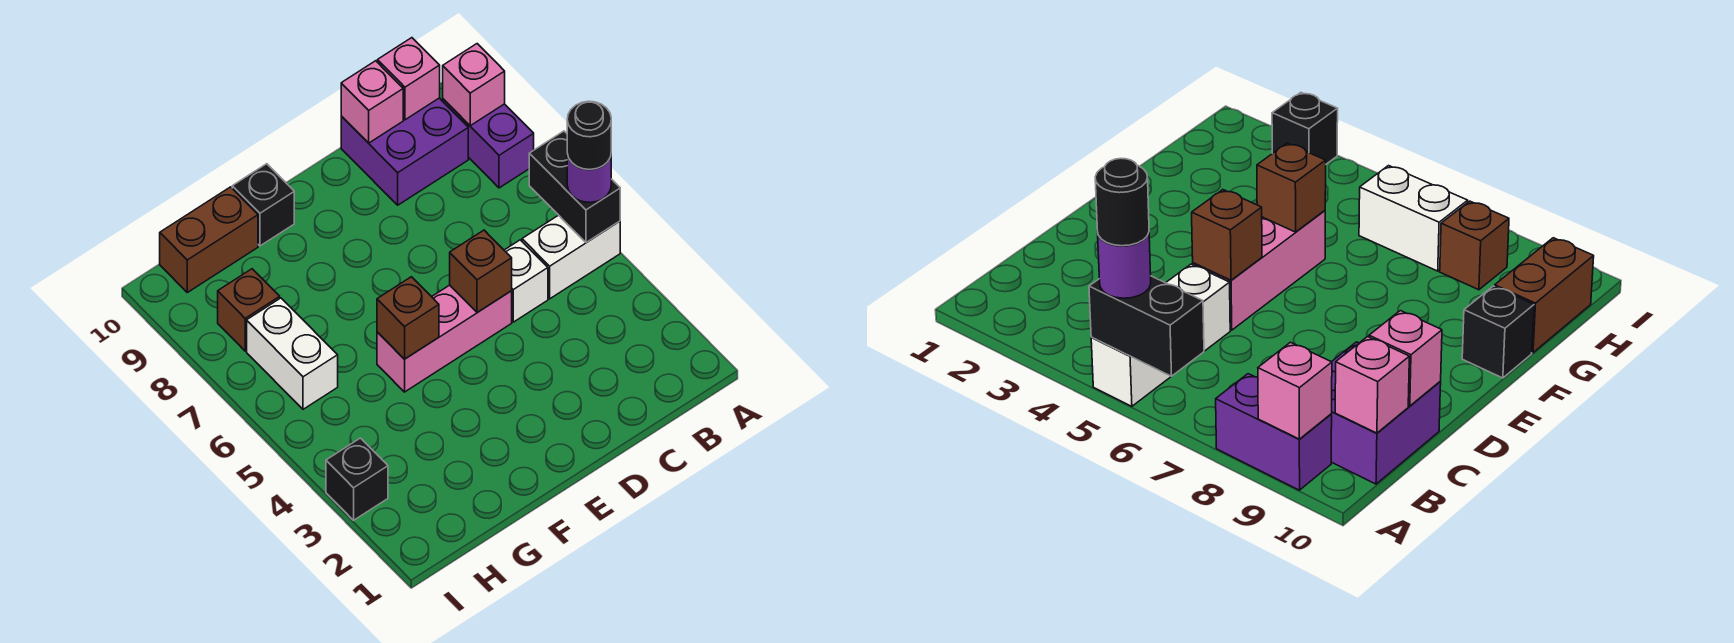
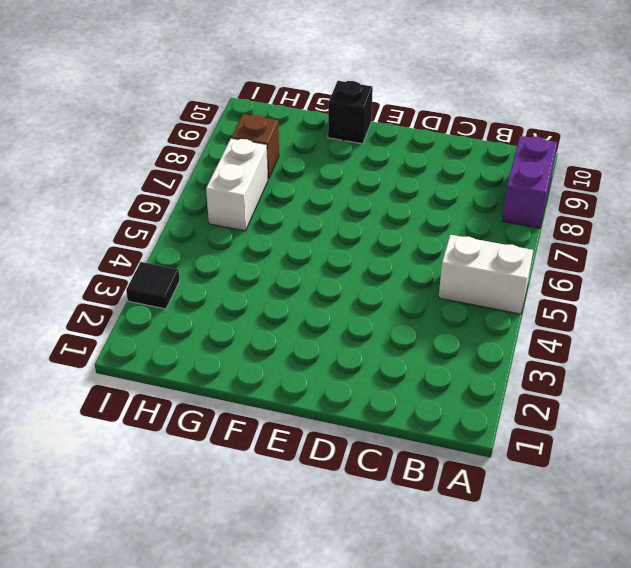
black 1x1 tile [126,262,180,309] -> black 1x1 brick [326,438,388,520]
none -> purple 2x2 brick [341,98,468,205]
none -> white 1x1 brick [504,240,548,322]
none -> pink 1x3 brick [377,285,512,392]

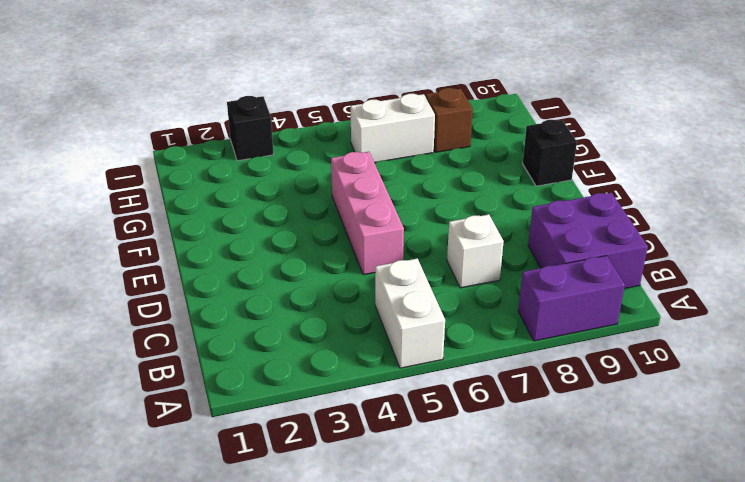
white 1x1 brick [447,214,504,288] -> white 1x1 brick moved to [504,240,548,322]
none -> brown 1x2 brick [160,187,258,292]
none -> black 1x2 brick [529,131,620,243]
none -> pink 1x1 brick [443,44,505,126]

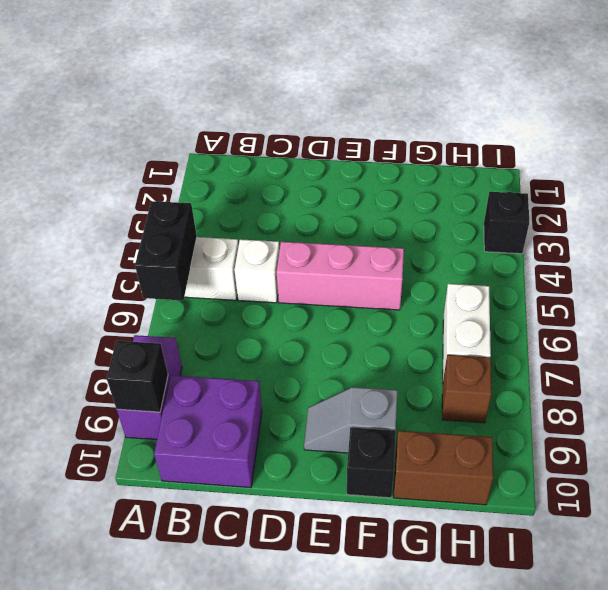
black 1x1 brick [107,341,168,412] -> pink 1x1 brick [443,44,505,126]
grey 1x2 slope [304,387,397,453] -> none
none -> pink 1x1 brick [377,38,440,120]
none -> pink 1x1 brick [341,61,403,143]
none -> brown 1x1 brick [450,230,512,313]

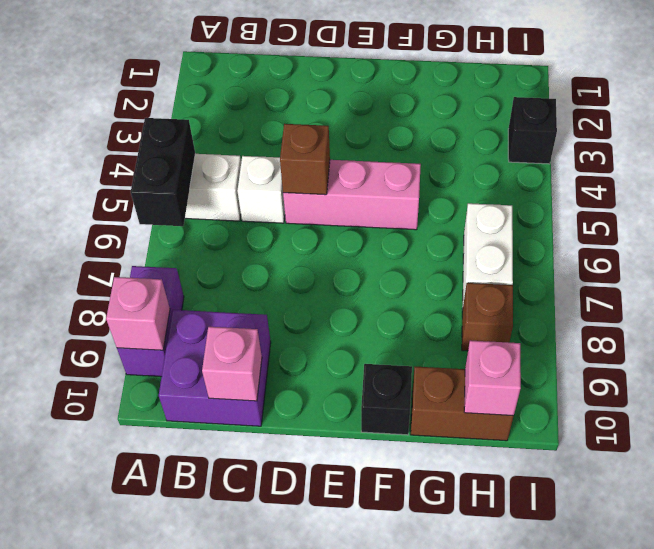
pink 1x1 brick [464,340,521,416] -> pink 1x1 brick moved to [377,38,440,120]
none -> brown 1x1 brick [377,277,439,359]
none -> purple 1x1 round brick [567,154,611,203]
none -> black 1x1 round brick [567,101,611,170]

